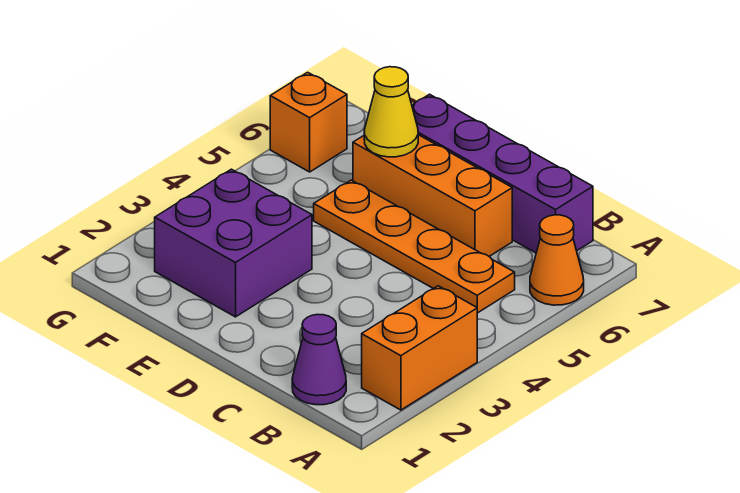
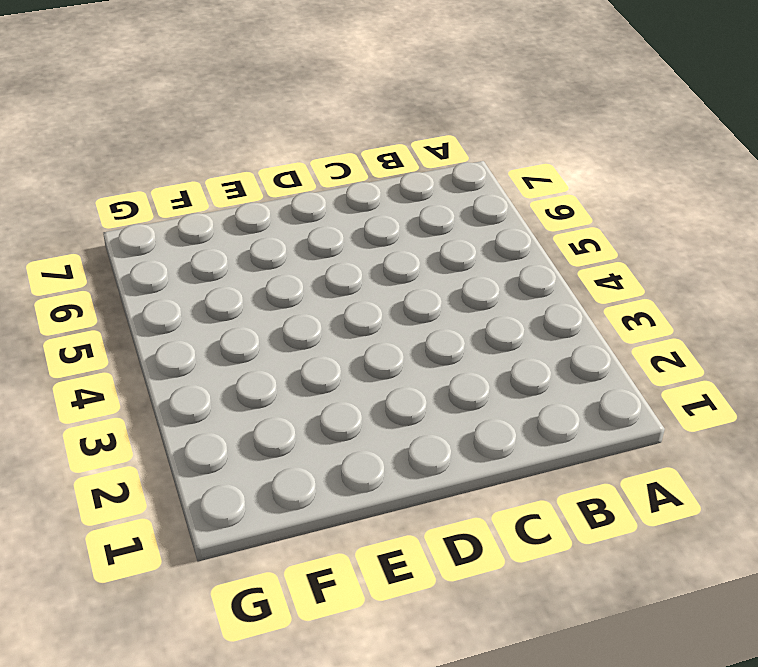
none -> orange 1x2 brick [362,286,477,410]
none -> orange 1x1 cone [530,215,584,305]

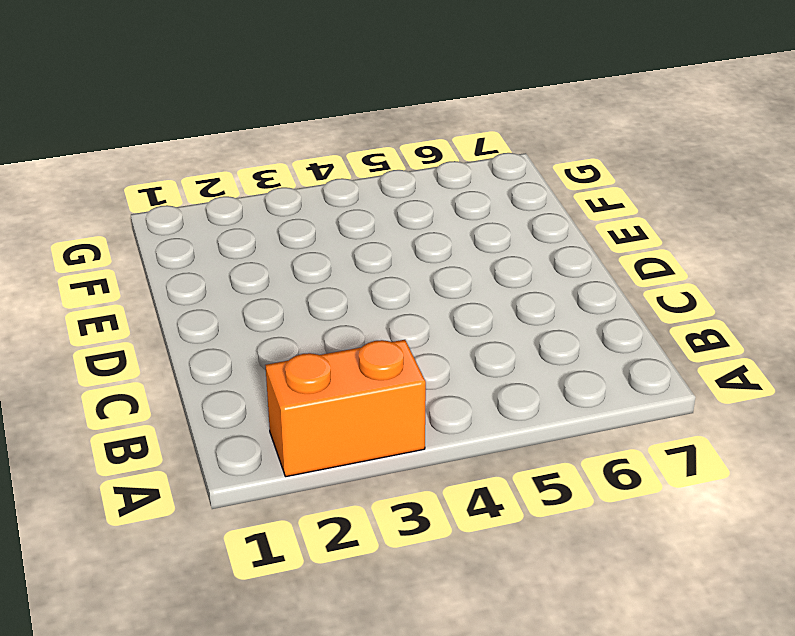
none -> orange 1x1 cone [530,215,584,305]
none -> purple 1x1 cone [292,314,346,405]

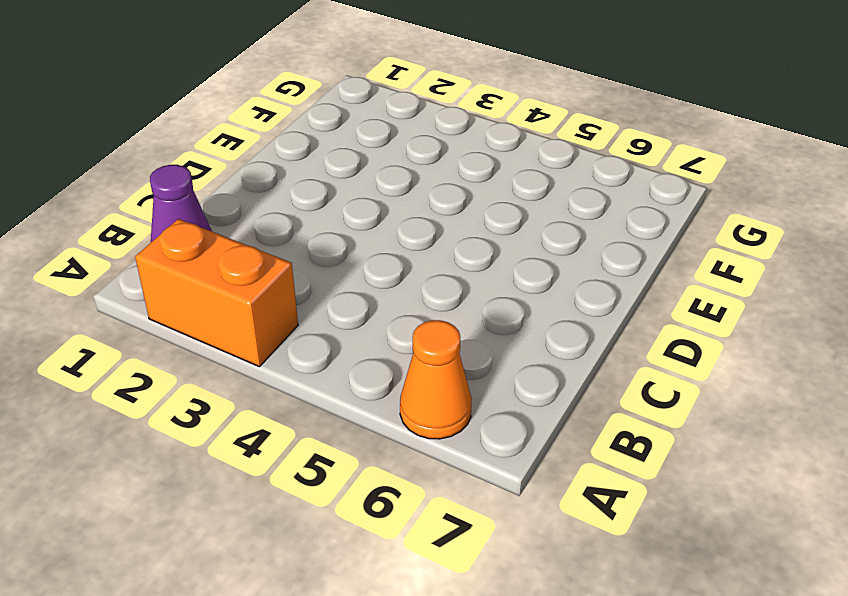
none -> orange 1x4 plate [314,180,515,313]
none -> purple 1x4 brick [412,94,593,253]

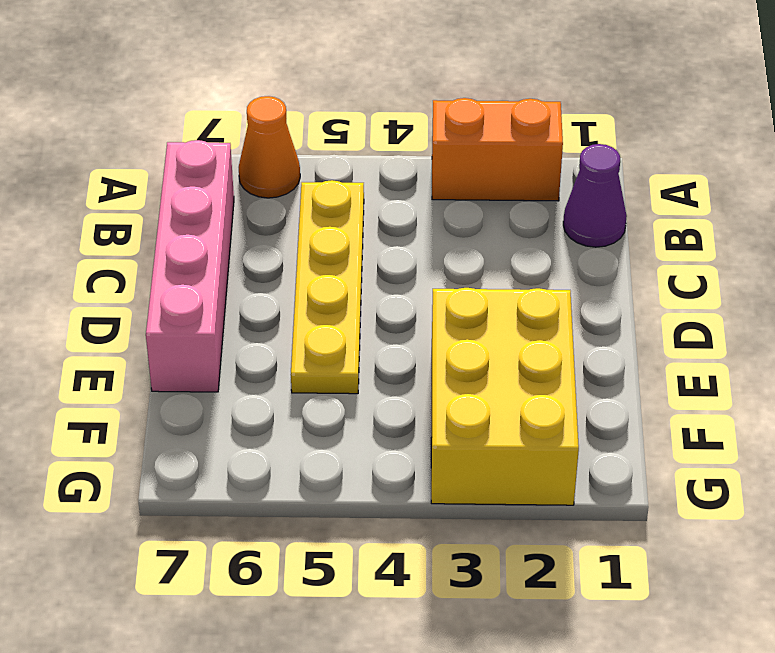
yellow 1x4 plate [291,180,364,394] -> orange 1x4 plate [314,180,515,313]
pink 1x4 brick [146,140,234,392] -> purple 1x4 brick [412,94,593,253]
yellow 2x3 brick [431,288,579,505] -> purple 2x2 brick [155,169,312,317]
none -> orange 1x3 brick [353,135,512,256]
none -> orange 1x1 brick [270,72,347,172]

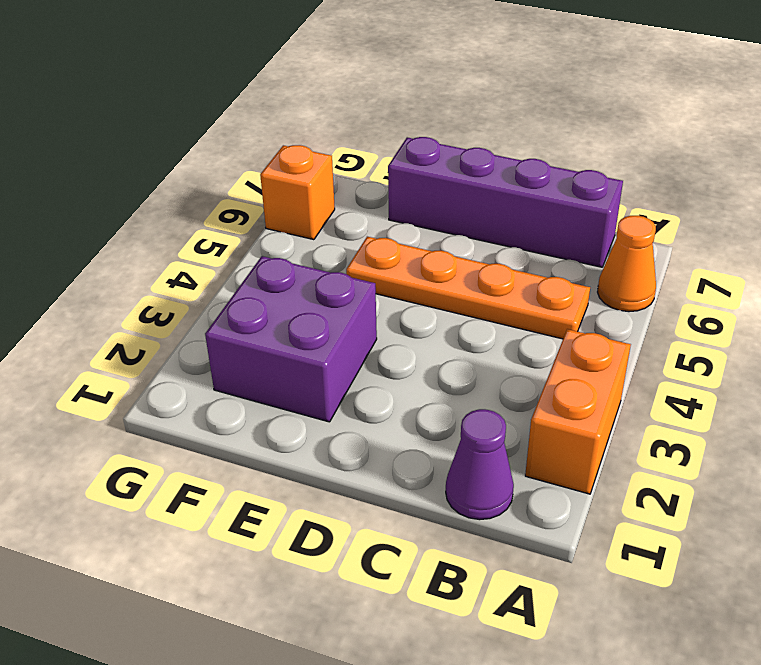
none -> orange 1x3 brick [353,135,512,256]
none -> yellow 1x1 cone [364,67,418,157]

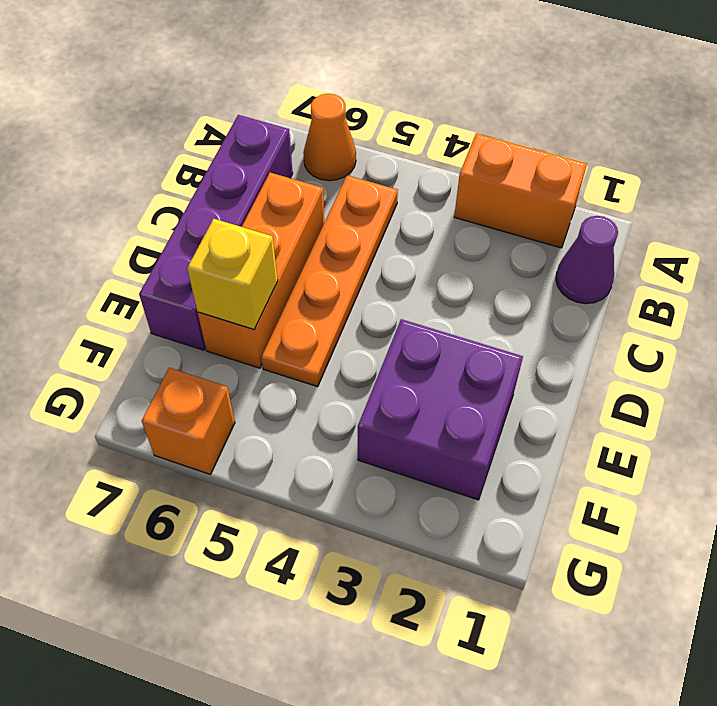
yellow 1x1 brick [187,219,278,330] -> yellow 1x1 cone [364,67,418,157]

